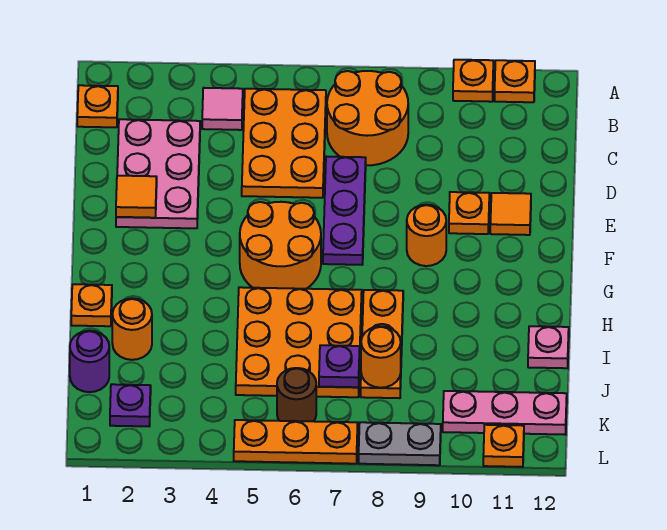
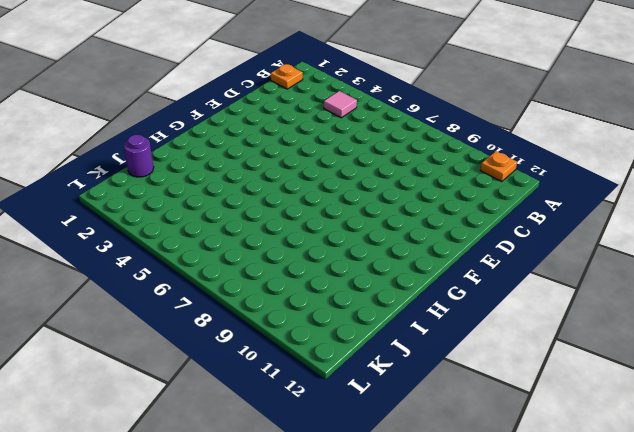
none -> orange 1x1 plate [453,60,493,102]
none -> orange 2x3 plate [242,89,326,198]
none -> orange 2x2 round brick [327,71,408,165]

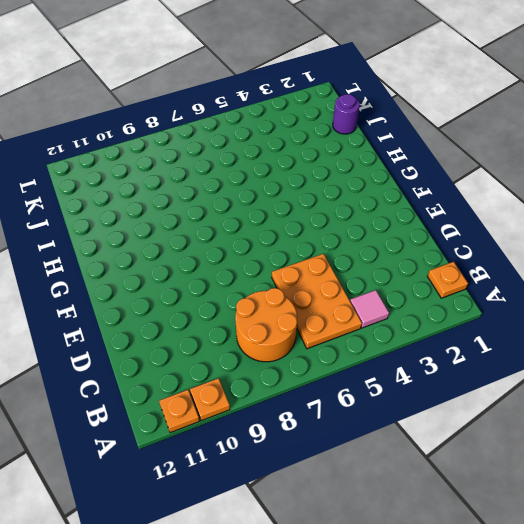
none -> pink 2x3 plate [116,119,200,228]
none -> purple 1x3 plate [323,157,366,265]
none -> orange 1x1 plate [449,192,489,234]

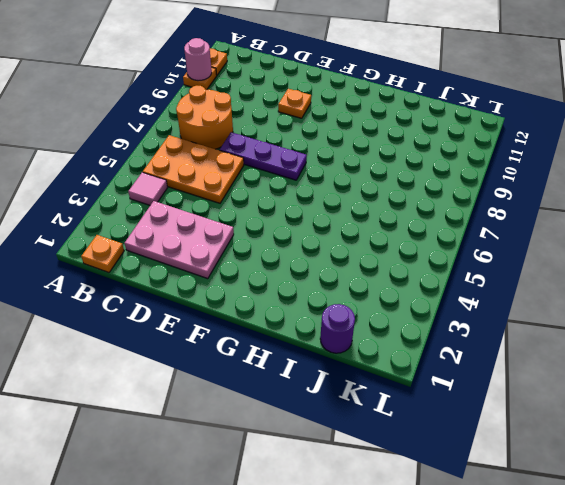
pink 1x1 round brick [184,38,212,81] -> none
none -> orange 1x1 tile [490,193,531,235]
none -> orange 2x2 round brick [240,202,321,289]
none -> orange 1x1 round brick [407,205,446,266]

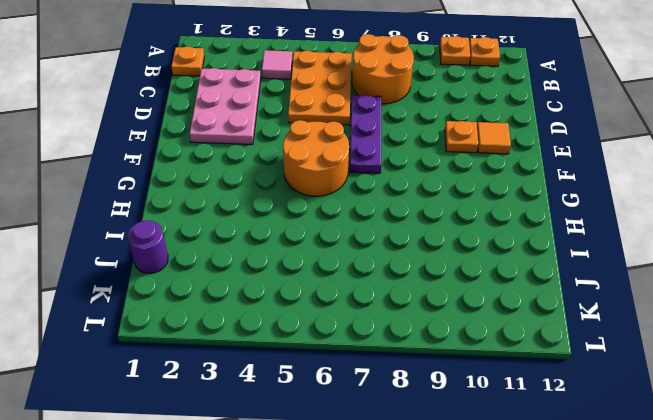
none -> orange 1x1 round brick [407,205,446,266]
none -> orange 1x1 plate [71,284,112,326]
none -> orange 3x3 plate [236,287,362,397]

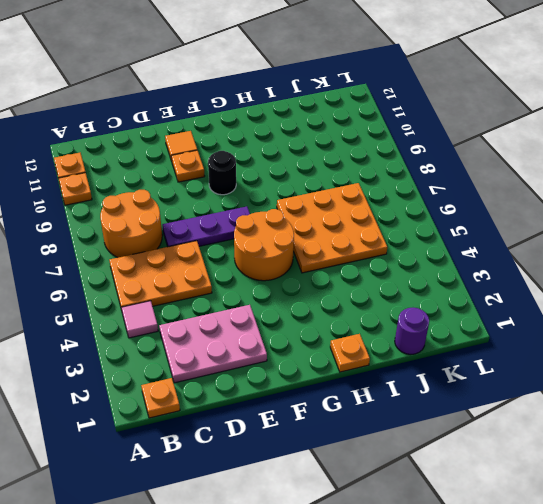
black 1x1 round brick [208,151,236,195] -> orange 1x1 round brick [407,205,446,266]
none -> orange 1x3 plate [361,290,403,398]
none -> orange 1x1 round brick [112,298,152,360]
none -> pink 1x1 plate [528,326,569,368]

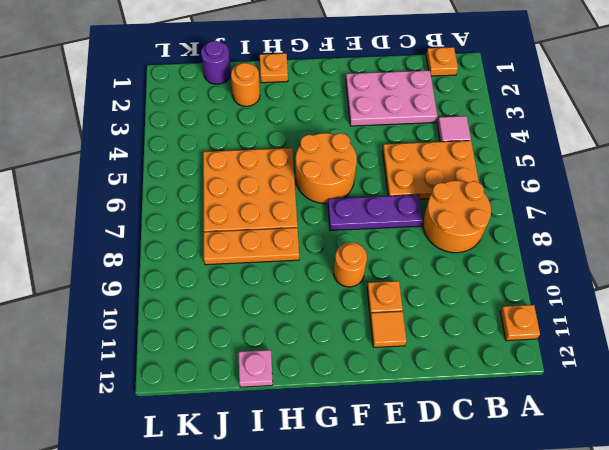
none -> orange 1x1 plate [453,60,493,102]
none -> purple 1x1 plate [110,384,151,426]
none -> brown 1x1 round brick [277,368,316,421]

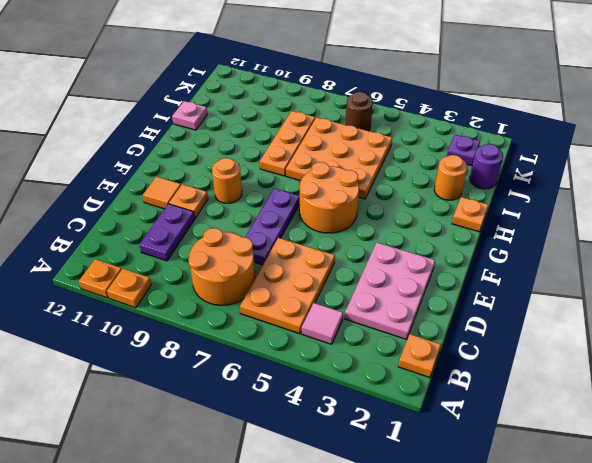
purple 1x2 plate [139,204,195,261] -> none
none -> pink 1x3 plate [443,391,567,435]
none -> orange 1x3 plate [234,420,358,464]
none -> grey 1x2 plate [359,422,441,465]

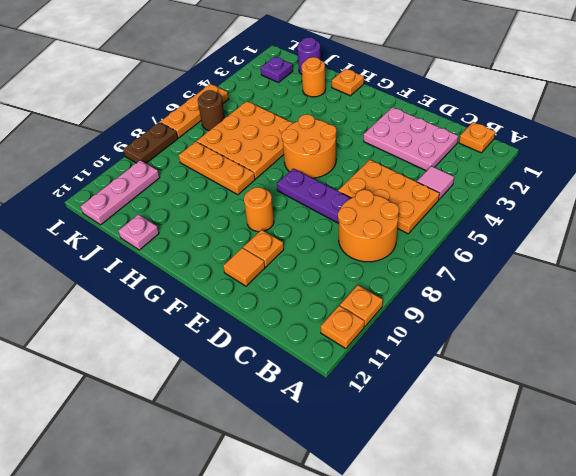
brown 1x2 plate [123,122,178,163] -> grey 1x2 plate [359,422,441,465]
none -> orange 1x1 plate [483,425,524,467]
none -> orange 1x1 tile [116,176,157,218]
none -> purple 1x1 plate [319,345,360,387]

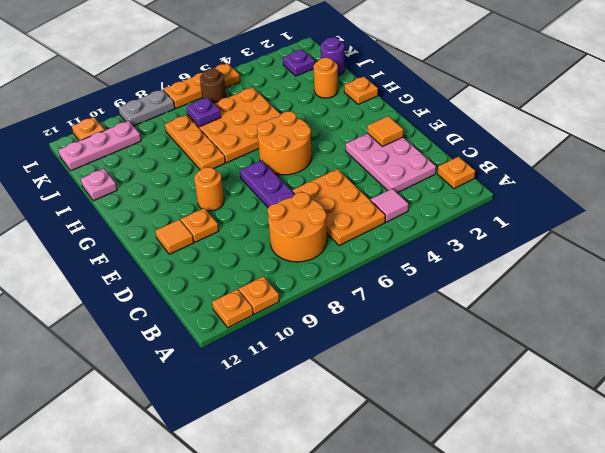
none -> orange 1x1 round brick [361,326,401,388]

